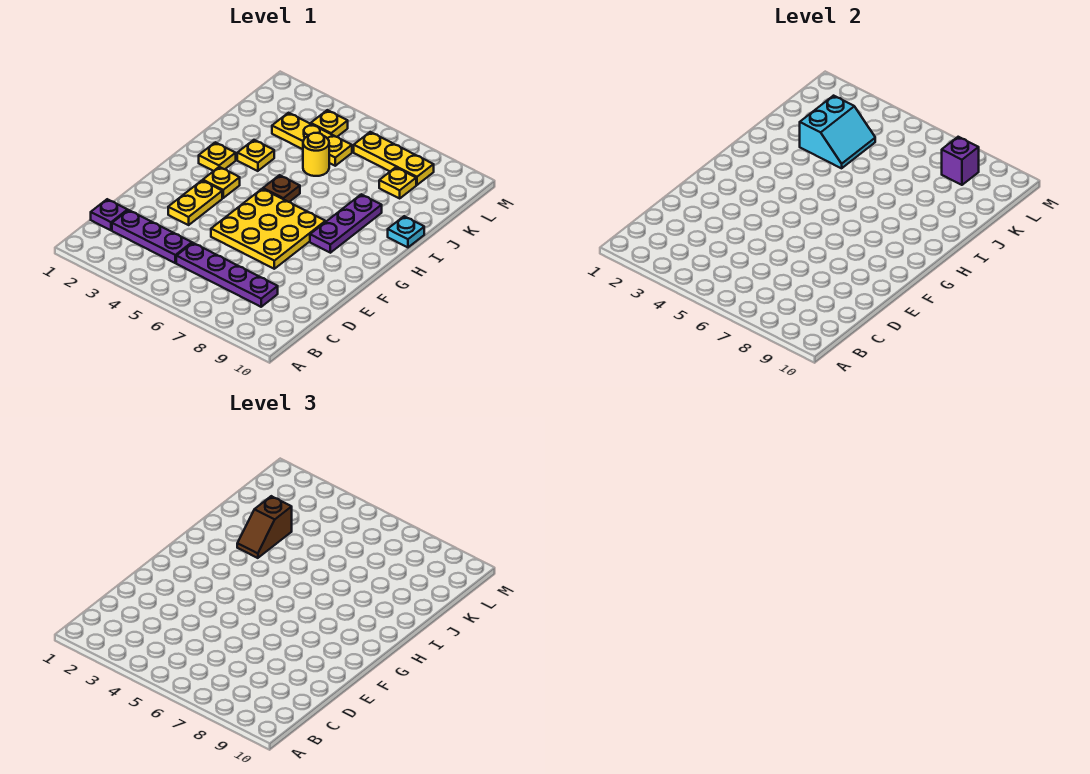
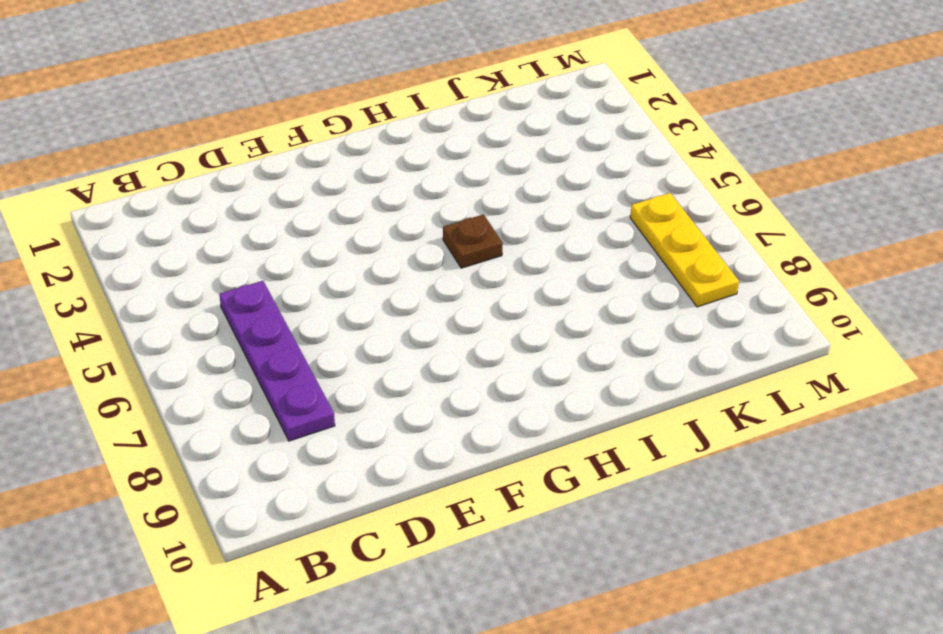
none -> purple 1x1 plate [91,199,128,230]
none -> purple 1x3 plate [112,210,192,263]
none -> yellow 1x2 plate [168,180,222,225]

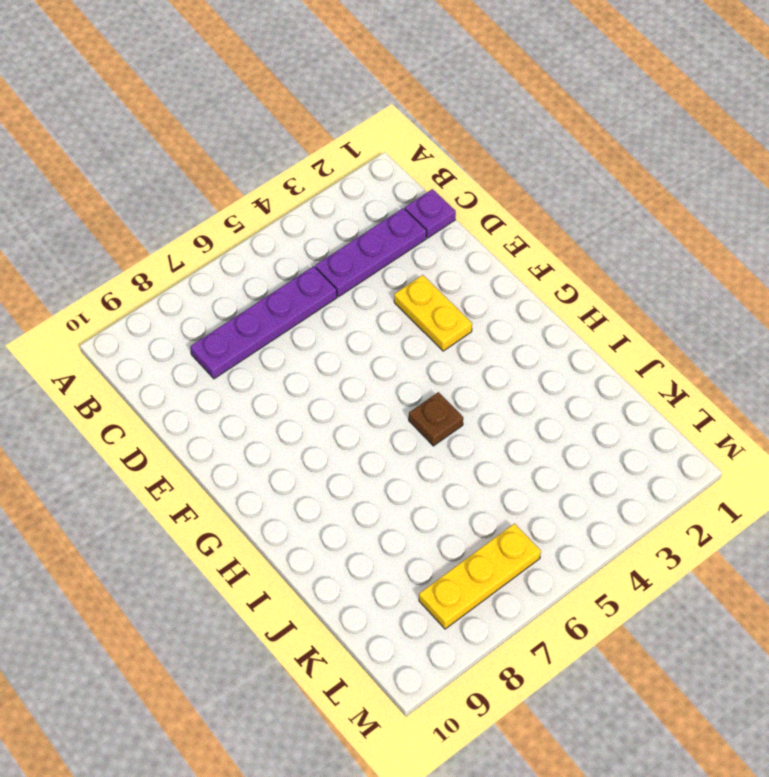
none -> yellow 3x3 plate [211,189,326,269]
none -> yellow 1x1 plate [203,167,240,198]
none -> purple 1x3 plate [310,194,382,253]

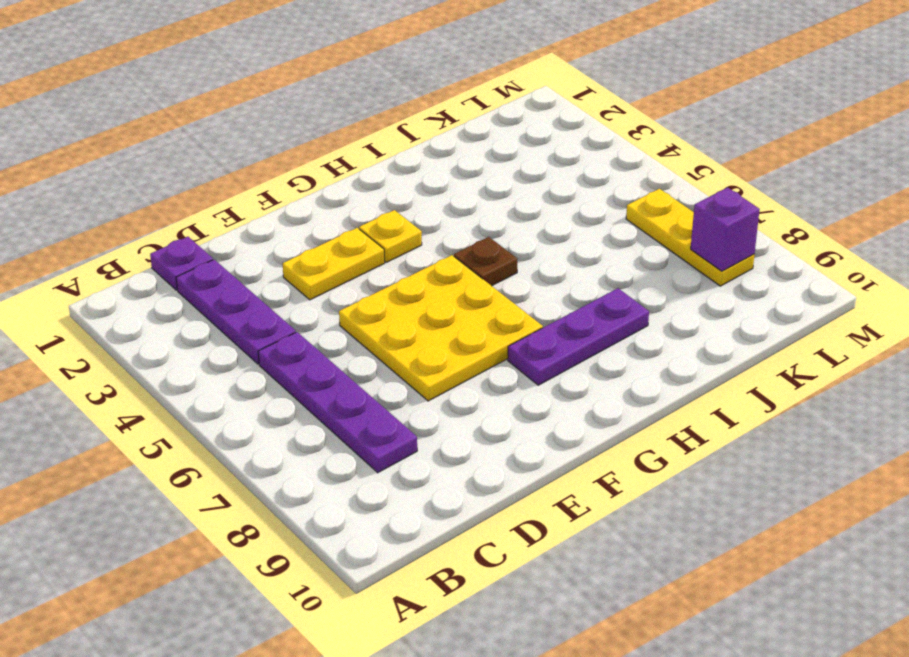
none -> yellow 1x1 plate [199,142,236,171]
none -> yellow 1x1 plate [237,140,274,171]
none -> cyan 1x1 plate [388,216,424,247]

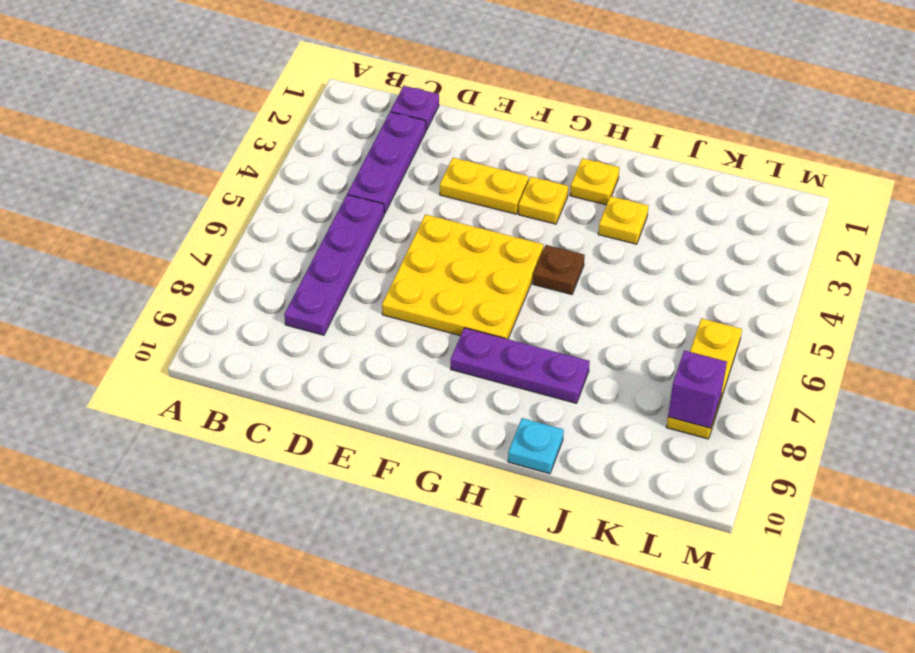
none -> yellow 1x1 round brick [303,133,329,176]
none -> yellow 1x3 plate [272,113,352,166]
none -> yellow 1x1 plate [379,167,416,198]

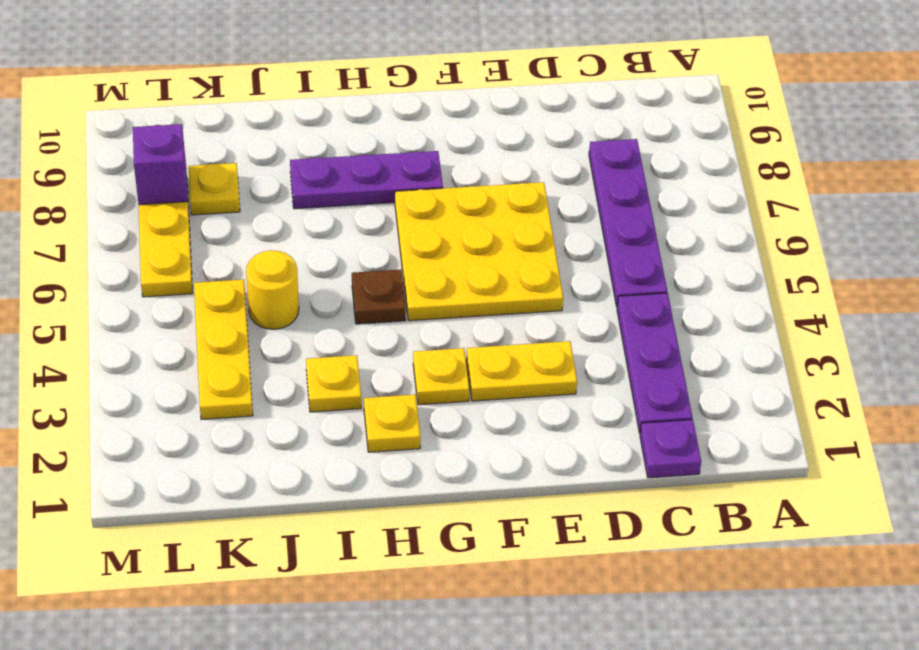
none -> cyan 1x1 plate [388,216,424,247]
none -> yellow 1x1 plate [311,110,348,137]
none -> cyan 2x2 slope [800,96,875,168]

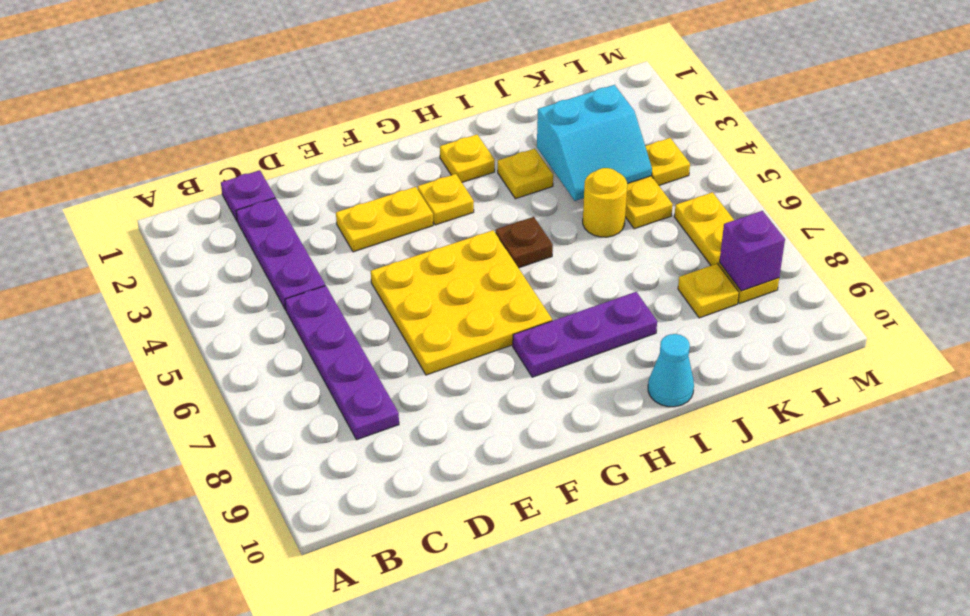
cyan 1x1 cone [648,334,694,407] -> cyan 1x1 plate [388,216,424,247]
none -> brown 1x2 slope [237,496,292,558]

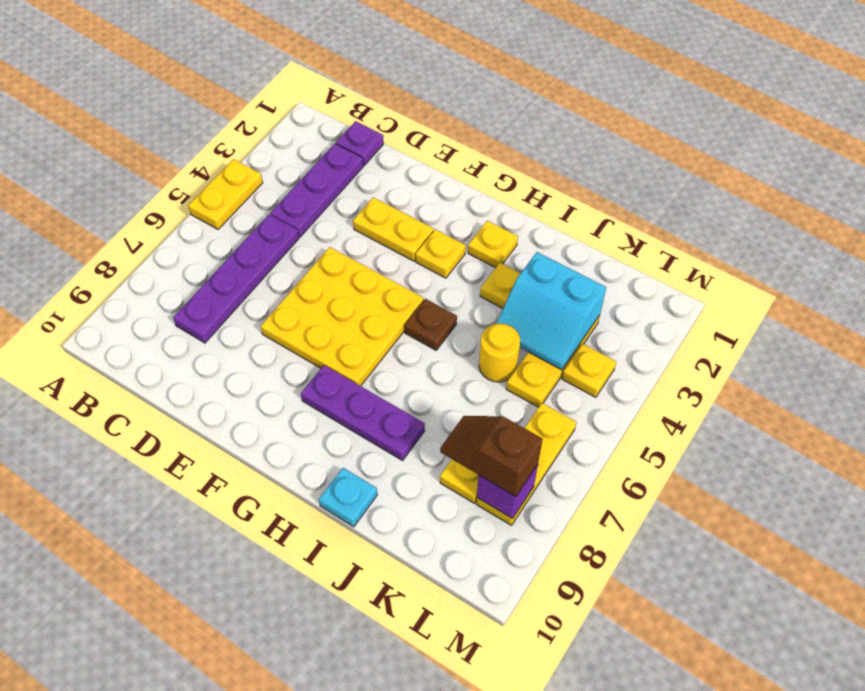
yellow 1x2 plate [188,159,263,229] -> none
brown 1x2 slope [440,416,543,497] -> brown 1x2 slope moved to [237,496,292,558]

